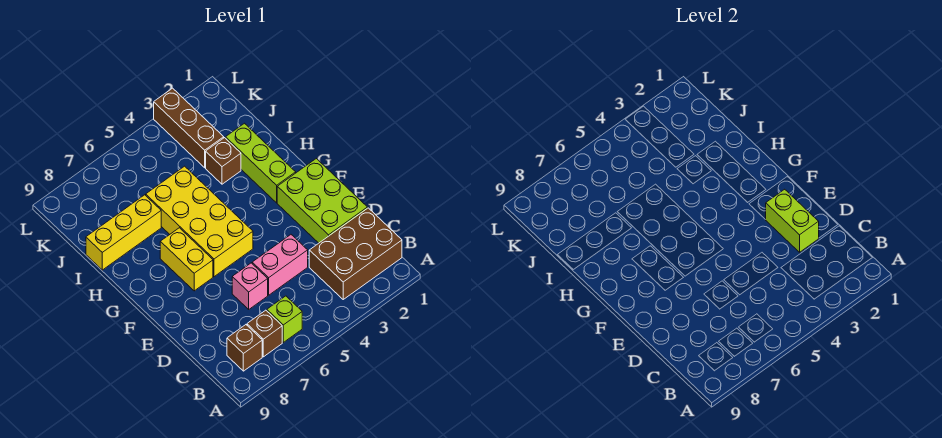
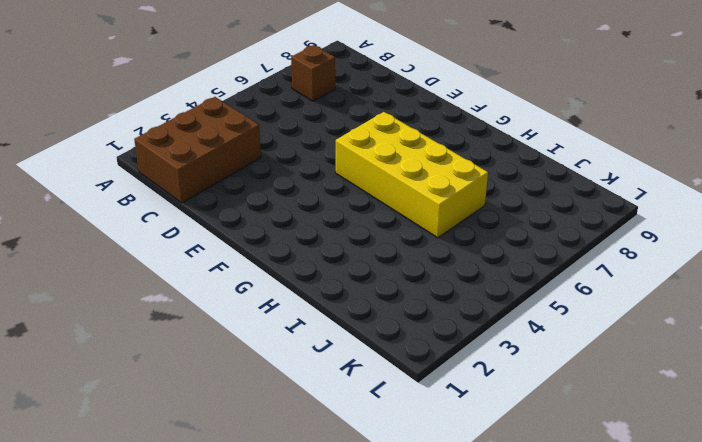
none -> lime 1x1 brick [267,296,302,342]
none -> brown 1x1 brick [227,325,262,371]
none -> lime 2x3 brick [277,159,367,243]

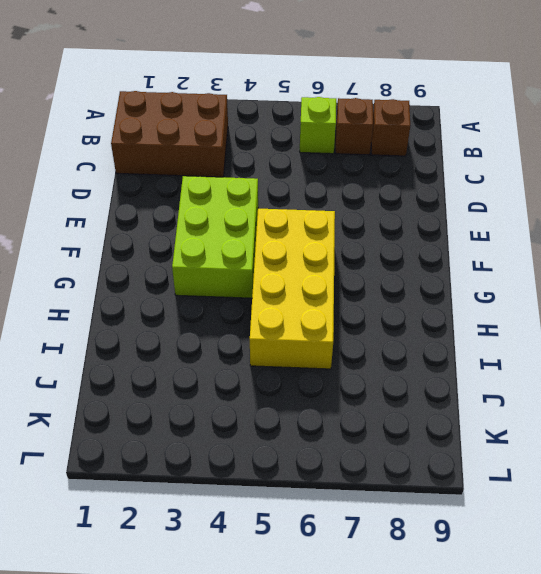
lime 2x3 brick [172,176,258,298] -> lime 2x3 brick moved to [277,159,367,243]
none -> pink 1x2 brick [252,235,308,295]
none -> pink 1x1 brick [232,263,268,309]
none -> yellow 1x2 brick [160,228,213,291]

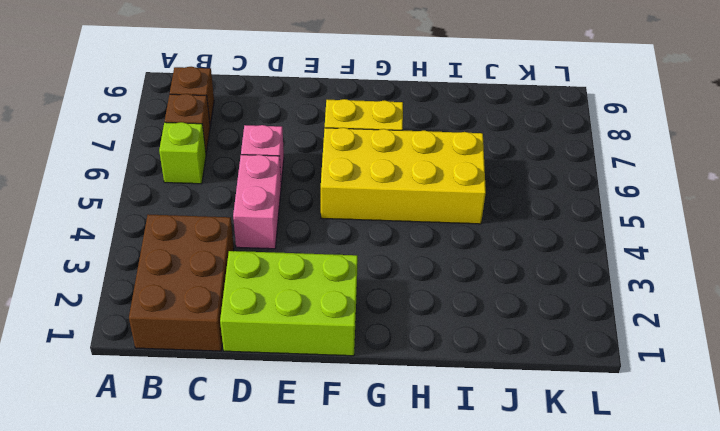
none -> lime 1x3 brick [226,123,296,203]
none -> brown 1x1 brick [206,138,241,184]
none -> yellow 1x3 brick [86,195,161,270]

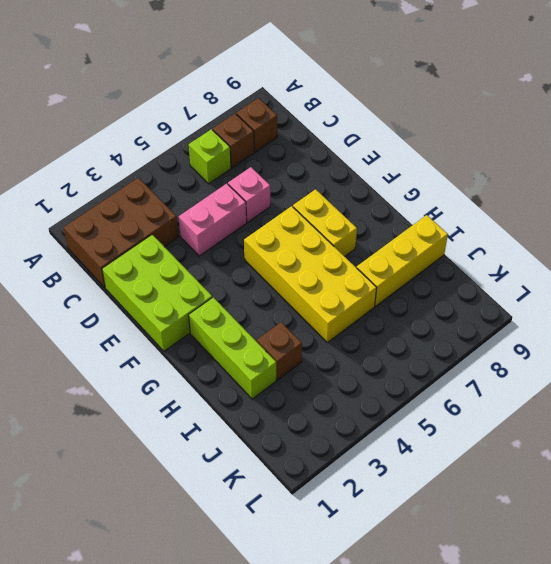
none -> brown 1x3 brick [154,88,224,168]
none -> lime 1x2 brick [766,189,819,252]

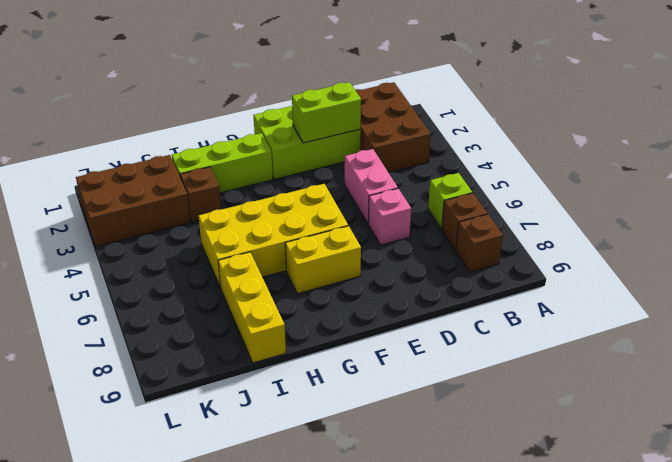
brown 2x3 brick [76,155,190,247] -> brown 1x3 brick [154,88,224,168]

